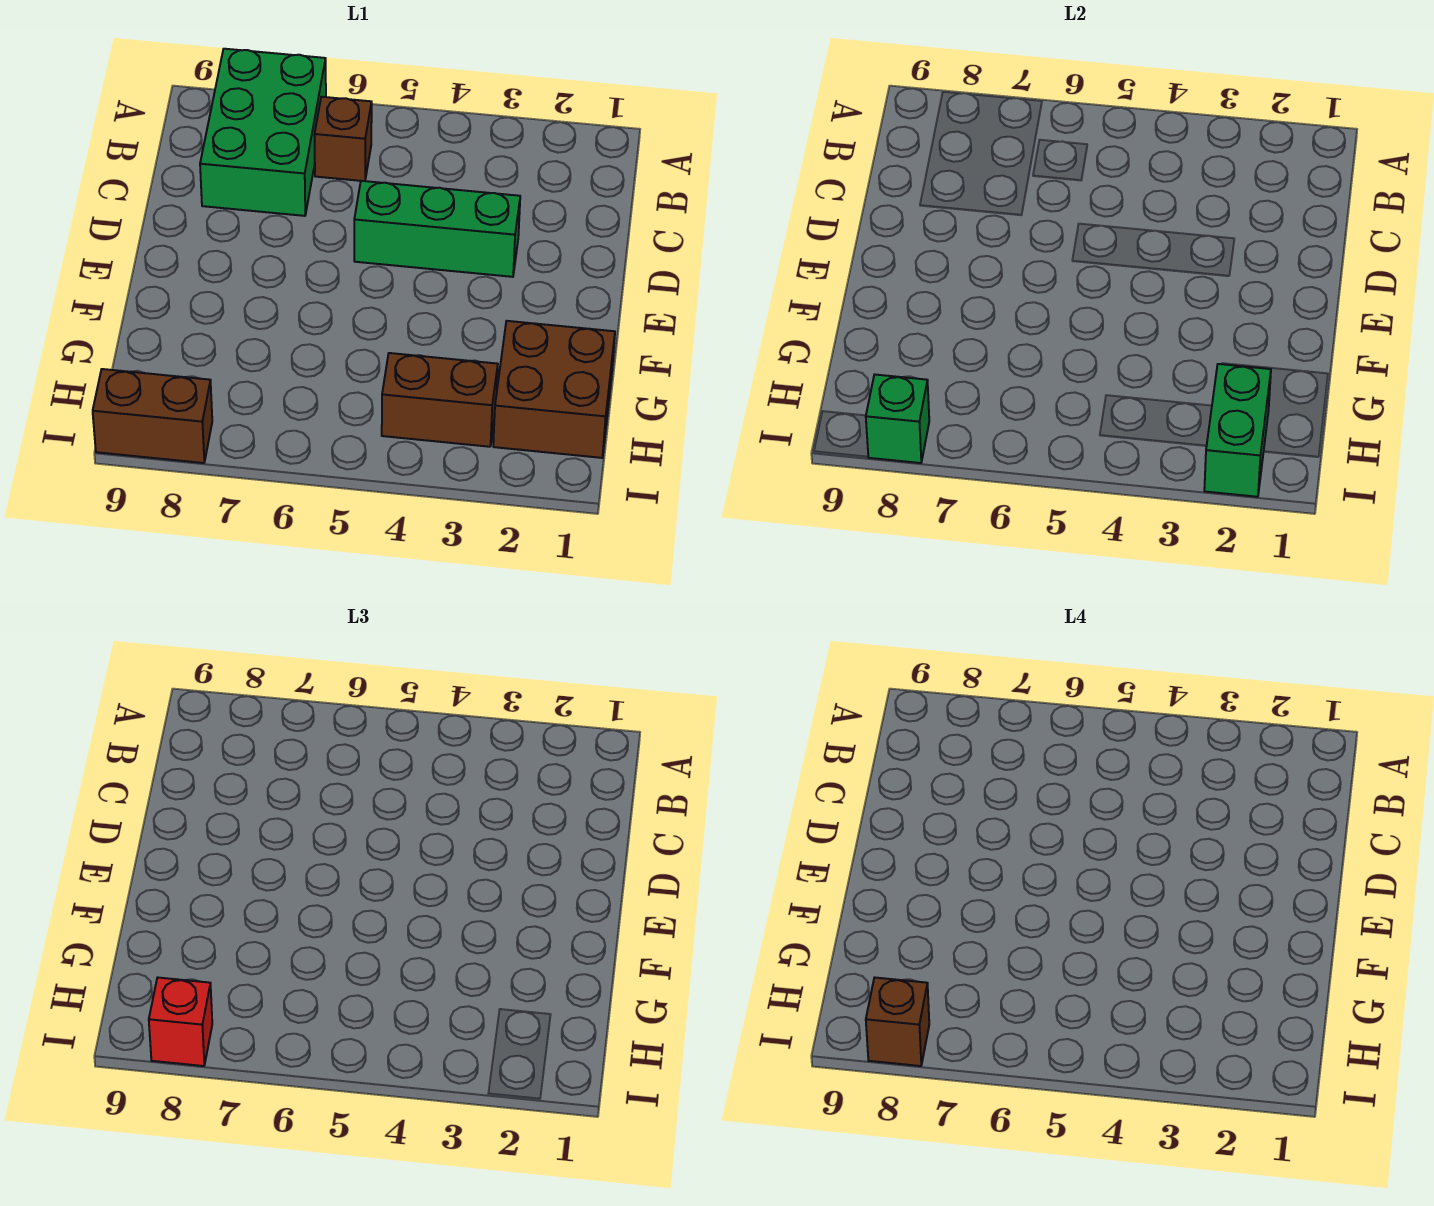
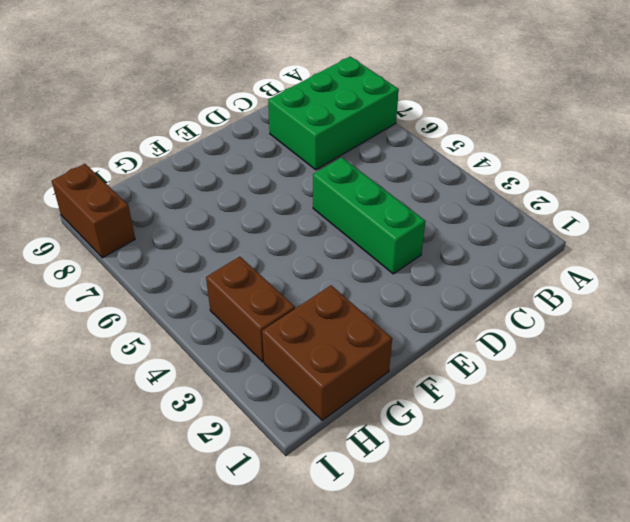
none -> brown 1x1 brick [314,97,372,181]
none -> green 1x2 brick [1204,364,1271,497]

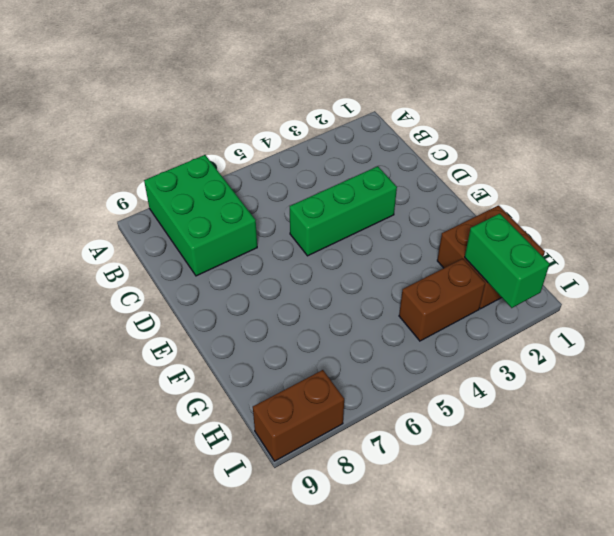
none -> brown 1x1 brick [314,97,372,181]
none -> green 1x1 brick [866,375,929,463]

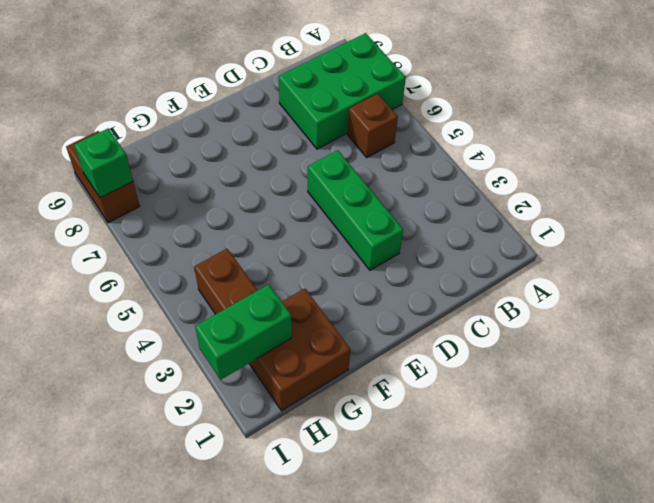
none -> red 1x1 brick [149,978,212,1066]
none -> brown 1x1 brick [866,978,929,1066]

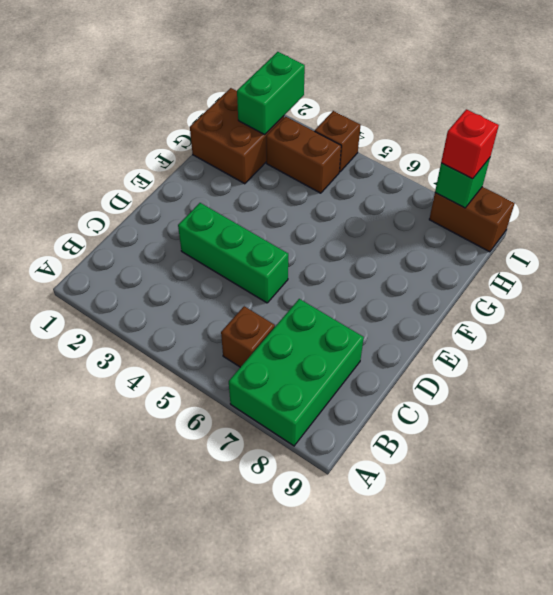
brown 1x1 brick [315,111,360,172] -> brown 1x1 brick moved to [866,978,929,1066]

